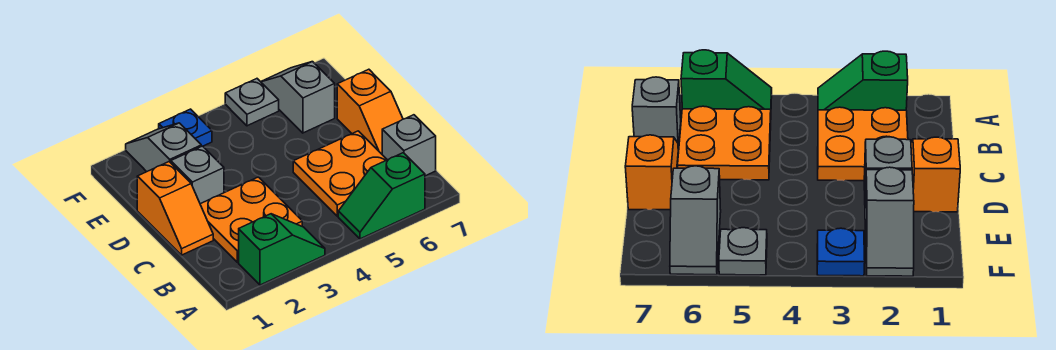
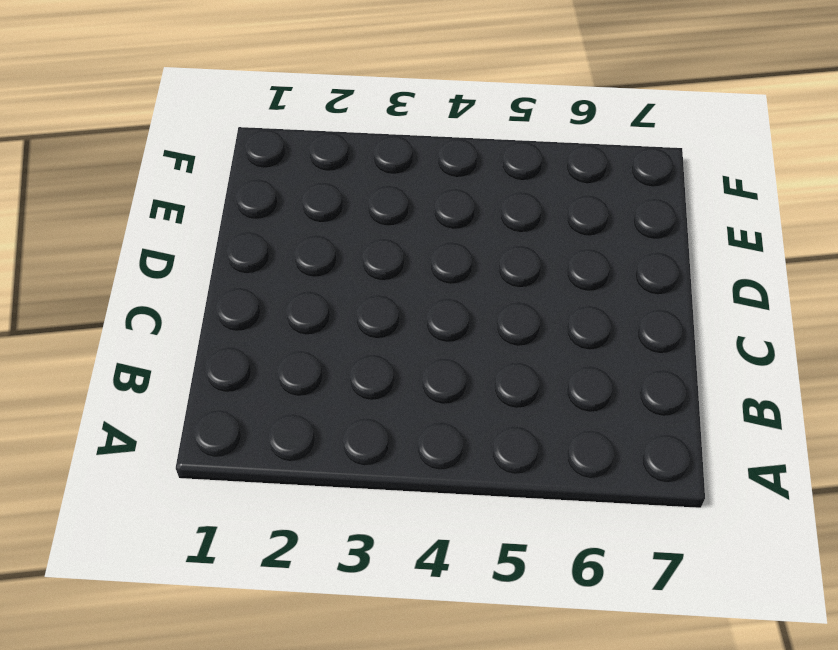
none -> green 1x2 slope [239,214,325,285]
none -> green 1x2 slope [338,153,425,239]
none -> orange 2x2 plate [200,177,302,262]

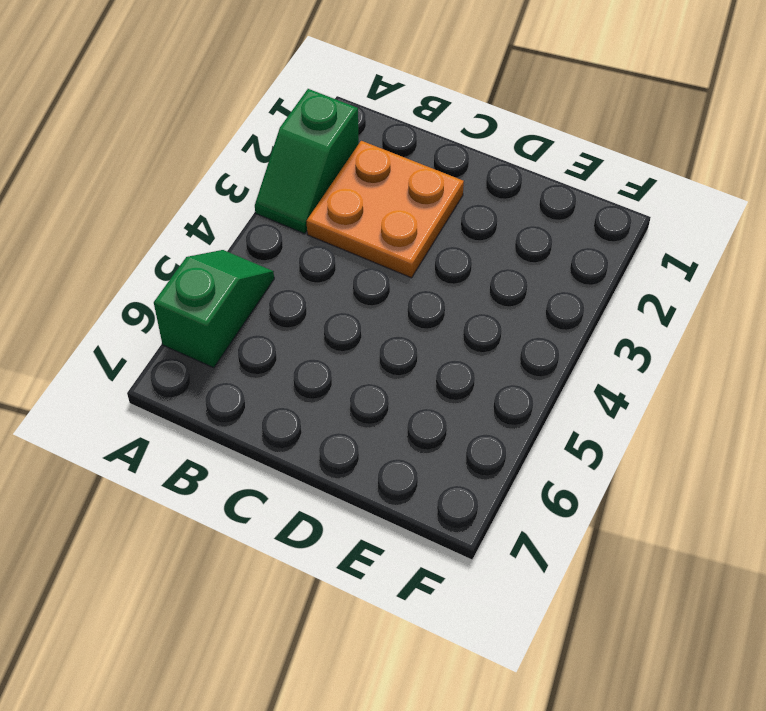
none -> orange 2x2 plate [293,131,387,216]
none -> grey 1x1 brick [382,115,436,176]
none -> orange 1x2 slope [137,162,213,255]

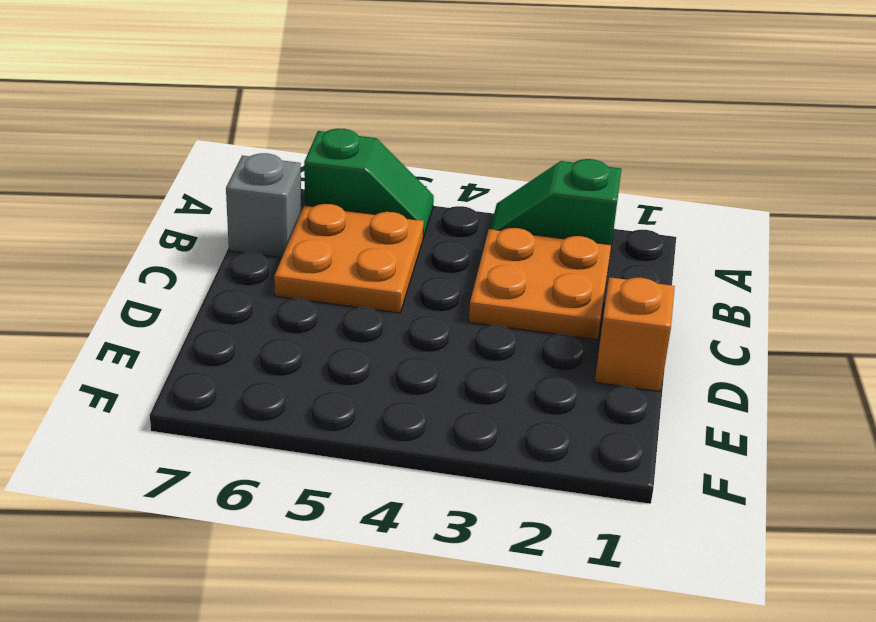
none -> orange 1x2 slope [337,69,403,154]
none -> grey 1x1 brick [171,146,224,204]
none -> grey 1x2 slope [126,123,201,172]

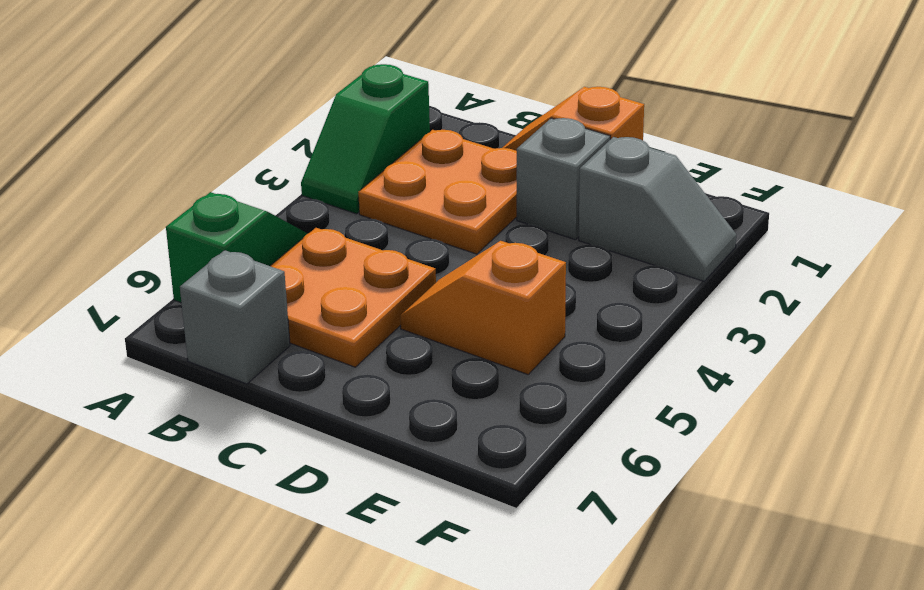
orange 1x2 slope [400,241,566,374] -> orange 1x2 slope moved to [337,69,403,154]
none -> grey 1x2 slope [261,62,335,133]
none -> blue 1x1 plate [159,109,212,146]
none -> grey 1x1 plate [225,79,279,126]

